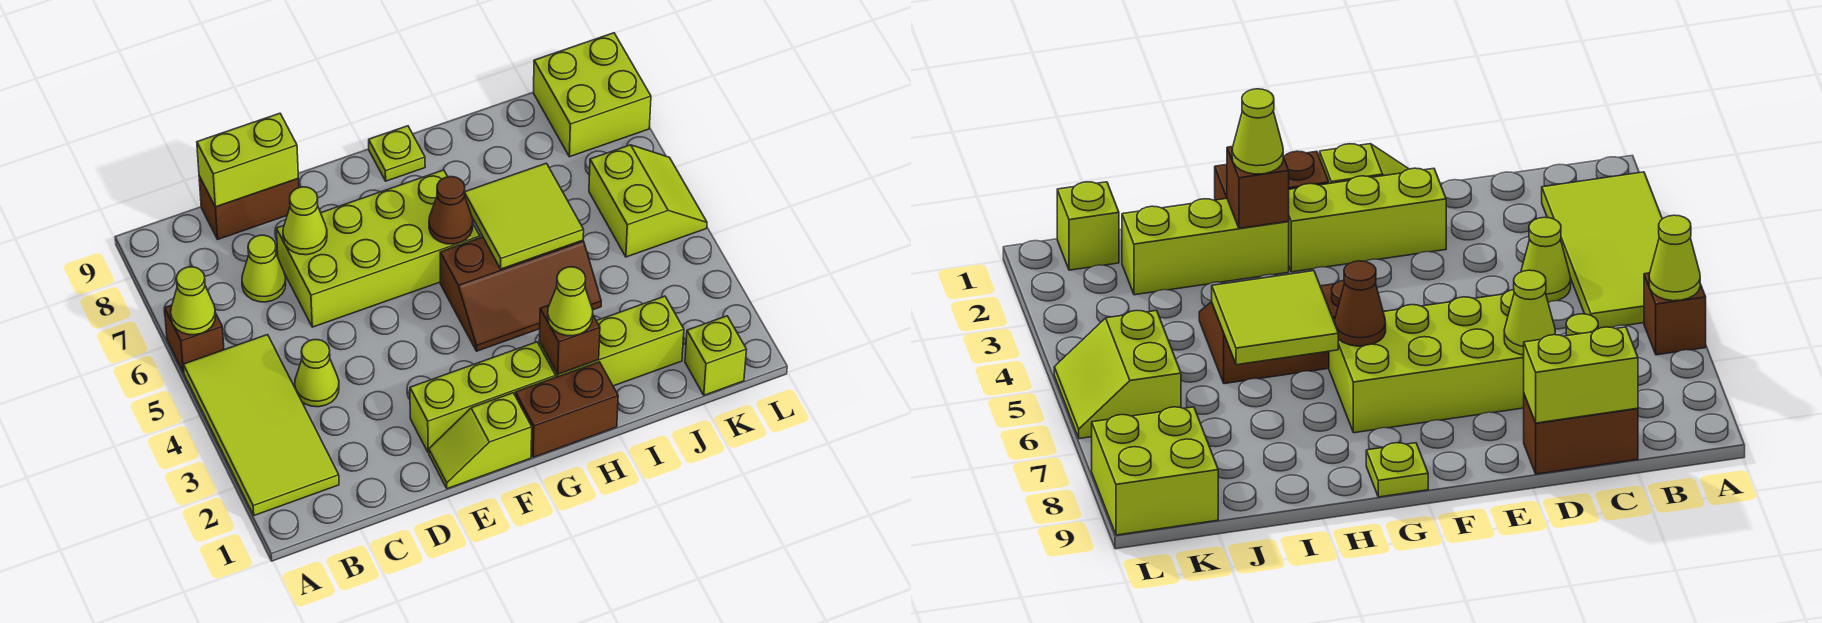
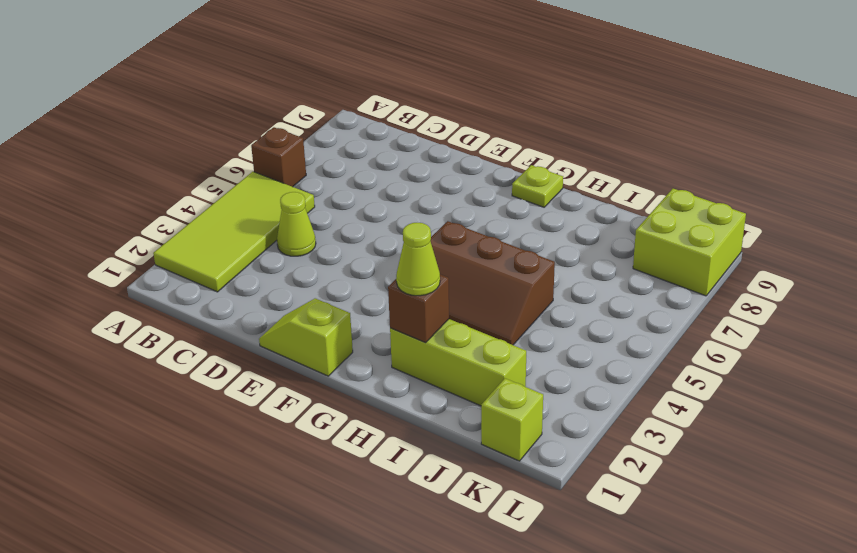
none -> lime 1x1 cone [242,235,286,302]
none -> brown 1x2 brick [199,176,299,239]
none -> lime 2x4 brick [276,170,480,327]

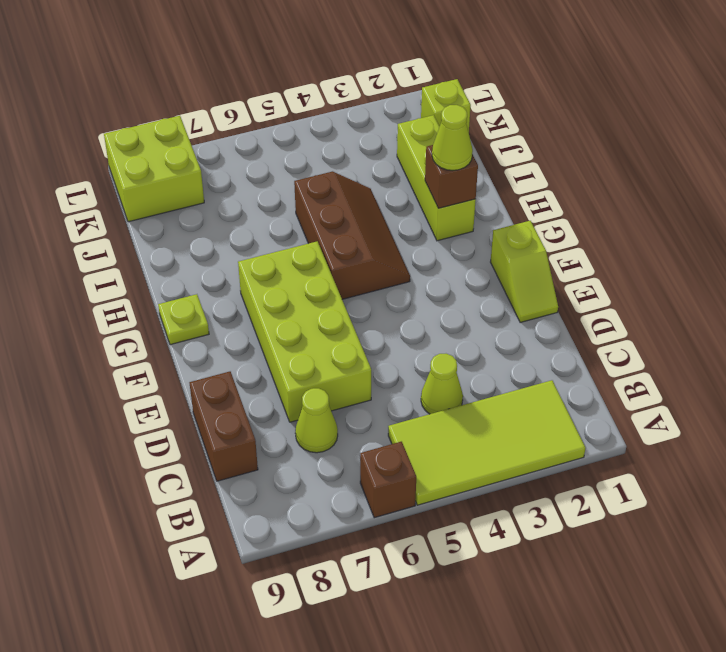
none -> lime 1x3 brick [410,342,556,453]
none -> brown 1x2 brick [515,362,618,457]
none -> lime 2x2 slope [589,145,707,257]

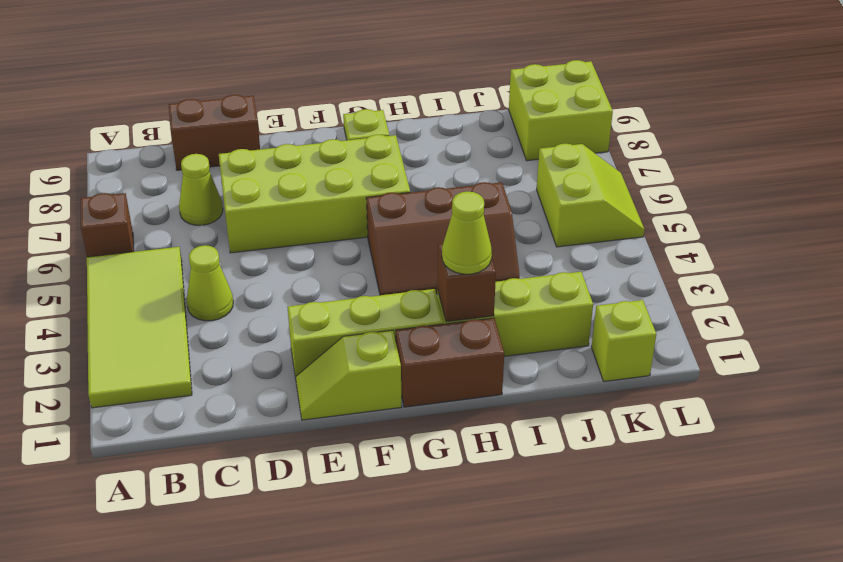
none -> lime 1x1 cone [171,267,216,335]
none -> lime 1x2 brick [197,113,298,207]
none -> lime 1x1 cone [283,187,327,255]

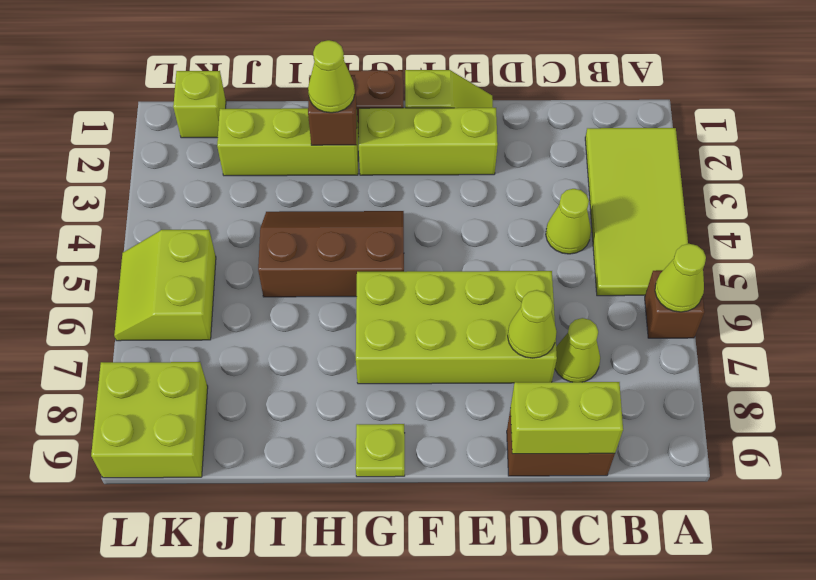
none -> brown 1x1 cone [429,177,473,244]
none -> lime 2x2 tile [465,163,584,269]

